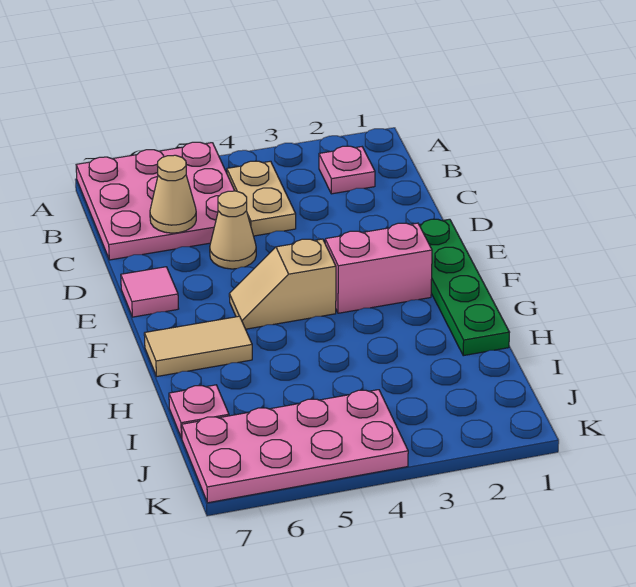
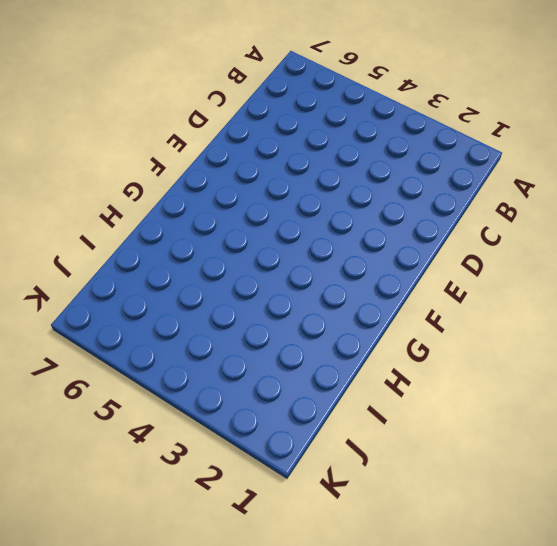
none -> pink 3x3 plate [76,142,235,260]
none -> pink 1x1 plate [319,146,375,194]
none -> tan 1x2 plate [227,161,296,236]

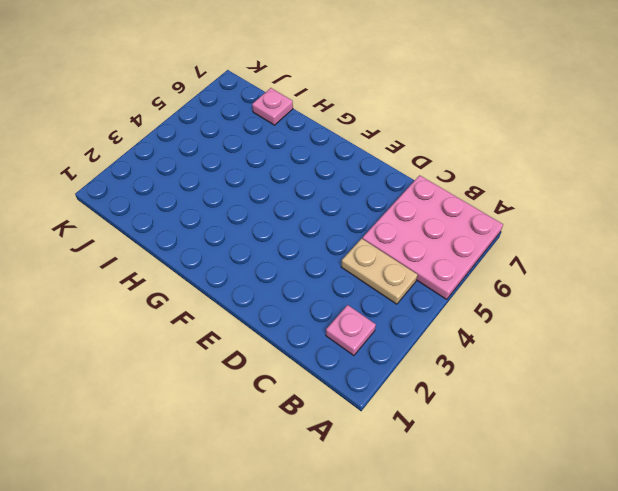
none -> tan 1x1 cone [210,191,256,269]
none -> green 1x4 plate [419,219,510,356]
none -> pink 1x1 tile [121,267,179,317]

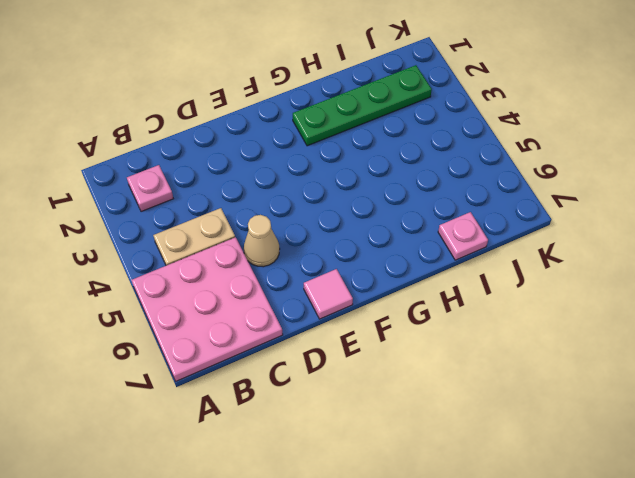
green 1x4 plate [293,65,432,146] -> green 1x4 plate moved to [419,219,510,356]
none -> pink 1x2 brick [325,223,432,313]
none -> tan 1x2 slope [229,239,336,329]
none -> tan 1x2 tile [144,316,252,376]

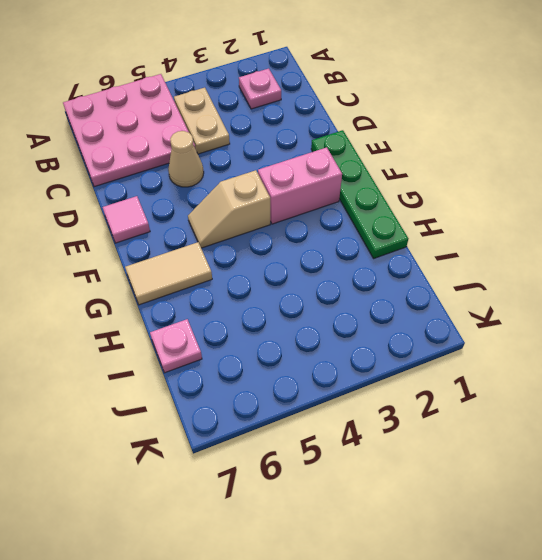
none -> pink 2x4 plate [182,390,408,503]
none -> tan 1x1 cone [150,155,196,233]

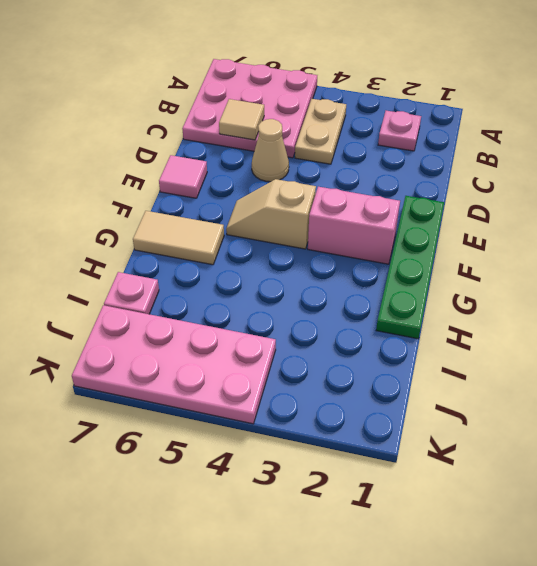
tan 1x1 tile [219,99,264,140] -> tan 1x1 cone [150,155,196,233]

